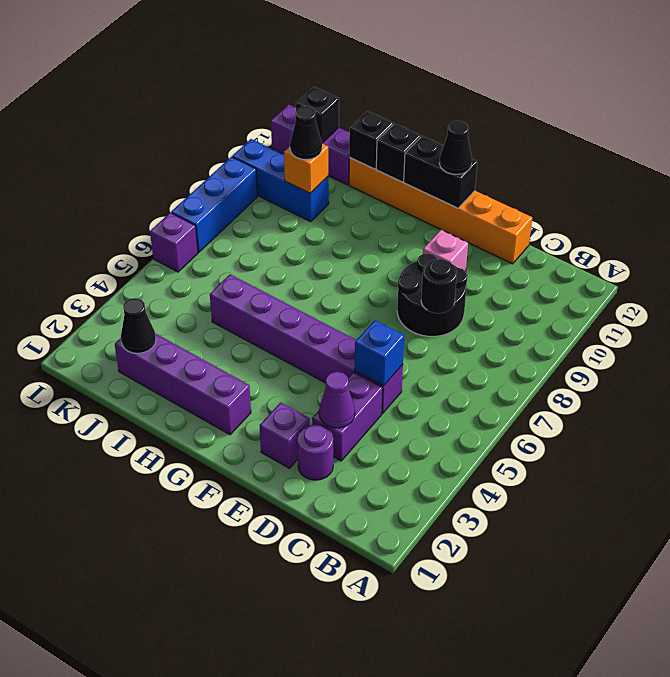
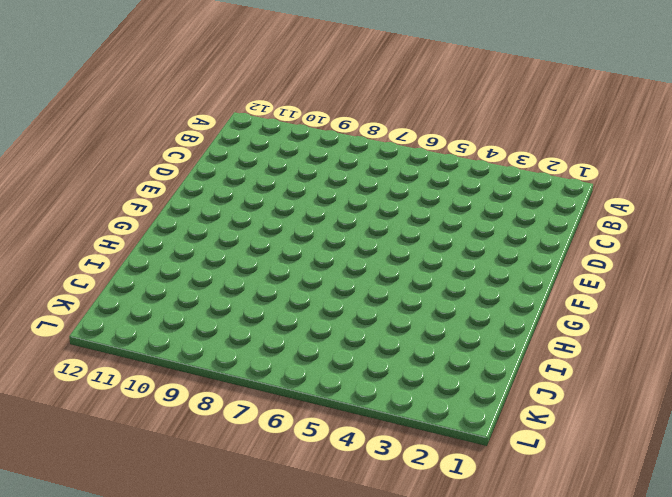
none -> purple 1x1 round brick [297,425,333,480]
none -> purple 1x2 brick [312,372,383,461]
none -> purple 1x6 brick [210,274,403,413]

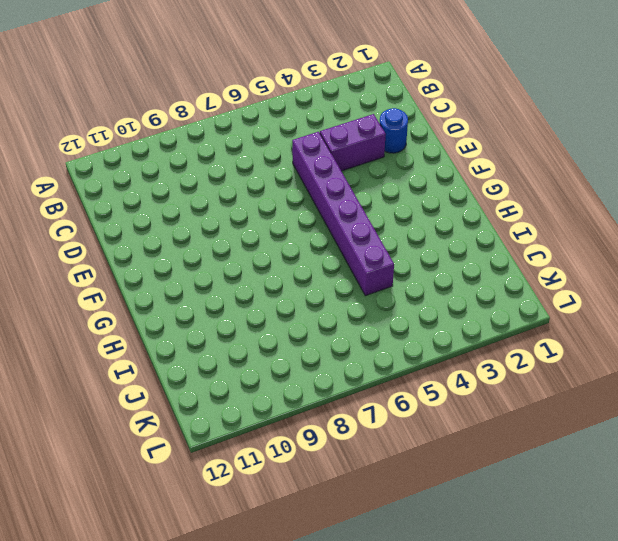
blue 1x1 round brick [380,108,408,153] -> purple 1x1 round brick [297,425,333,480]
none -> black 2x2 round brick [397,253,468,336]
none -> orange 1x6 brick [349,158,532,264]
none -> purple 1x1 brick [260,403,310,468]

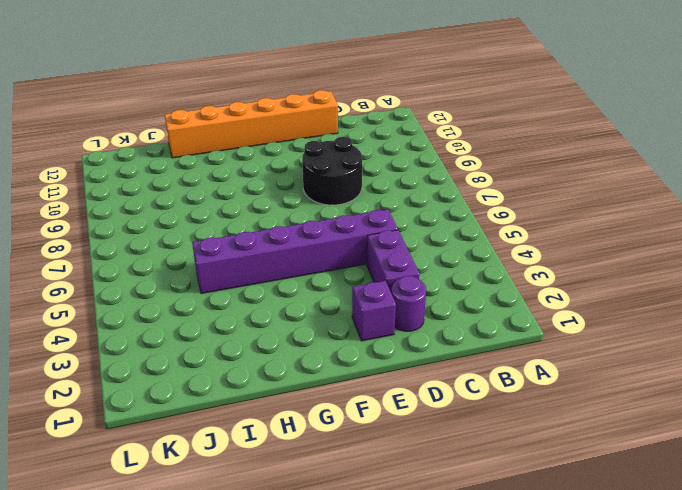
none -> pink 1x1 brick [423,230,468,271]
none -> purple 1x4 brick [115,333,251,435]
none -> blue 1x3 brick [232,139,329,222]

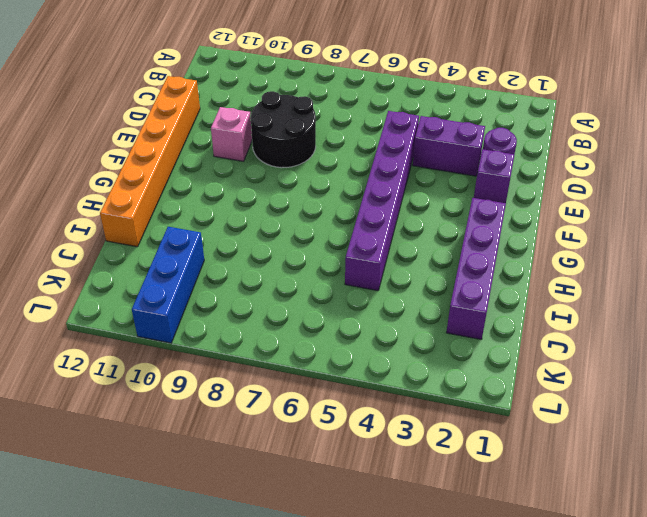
none -> purple 1x3 brick [271,104,350,185]
none -> purple 1x1 brick [150,213,198,272]
none -> blue 1x3 brick [171,157,257,252]

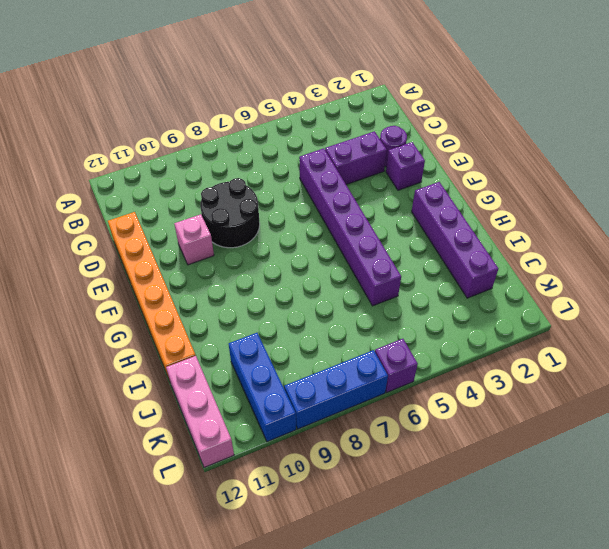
pink 1x3 brick [166,356,234,468] -> purple 1x3 brick [271,104,350,185]
none -> purple 1x1 cone [319,372,355,428]
none -> blue 1x1 brick [355,320,404,386]
none -> black 1x1 round brick [421,259,457,313]

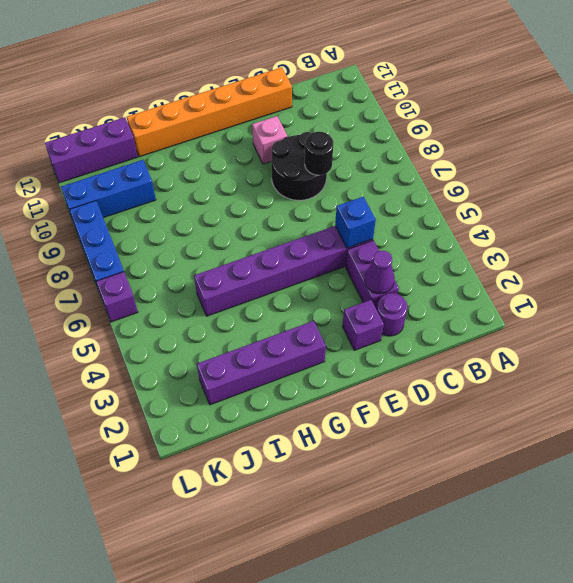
none -> black 1x2 brick [404,136,478,208]
none -> black 1x1 brick [376,123,421,182]
none -> black 1x1 brick [349,111,393,169]

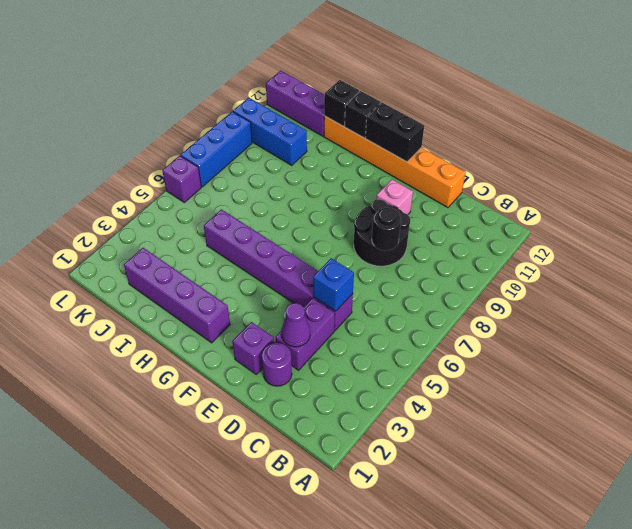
none -> black 1x1 cone [121,298,156,353]
none -> orange 1x1 brick [284,144,328,193]
none -> black 1x1 brick [296,87,339,143]

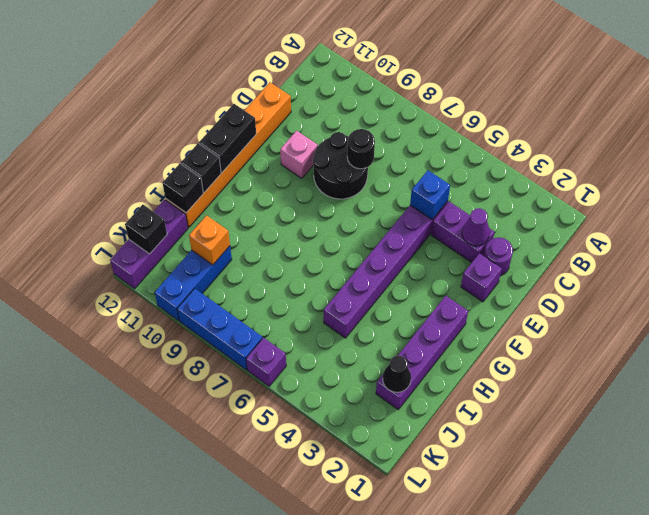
none -> black 1x1 cone [439,121,472,174]
none -> black 1x1 cone [290,106,322,160]

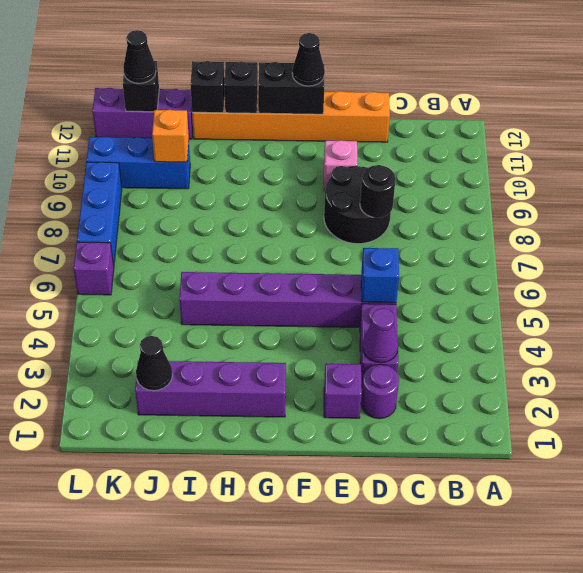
black 1x1 cone [123,30,156,83] -> black 1x1 cone moved to [290,106,322,160]

